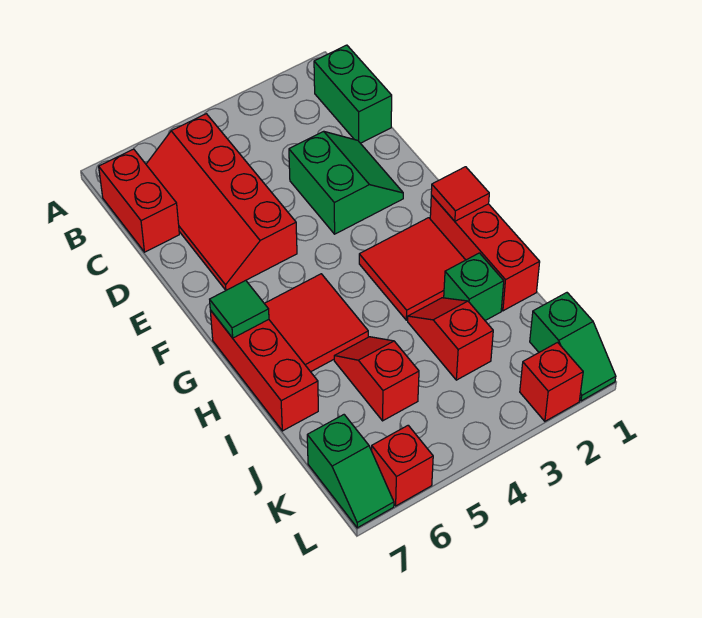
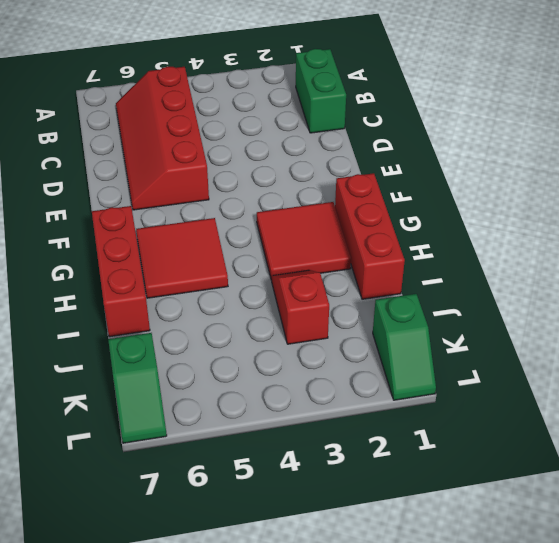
none -> red 1x2 brick [99,149,179,252]
none -> green 2x2 slope [289,131,403,234]
none -> green 1x1 brick [444,253,504,321]

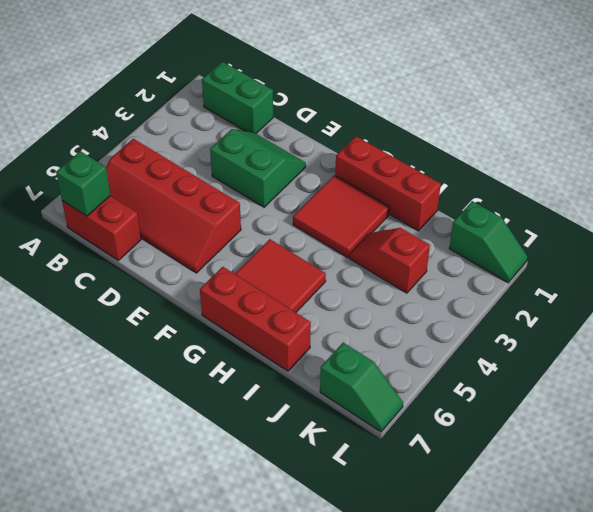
green 1x1 brick [56,151,110,216] -> green 1x1 brick moved to [444,253,504,321]
none -> red 1x2 slope [334,337,419,421]
none -> red 1x1 brick [520,343,583,421]
none -> red 1x1 brick [372,425,433,506]

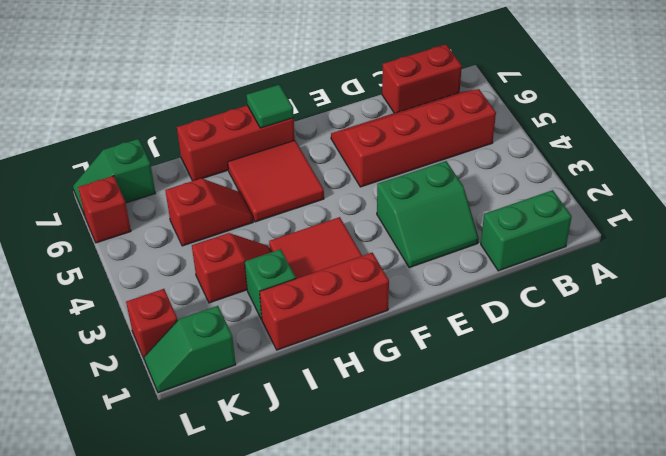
none -> red 1x1 tile [431,167,489,221]

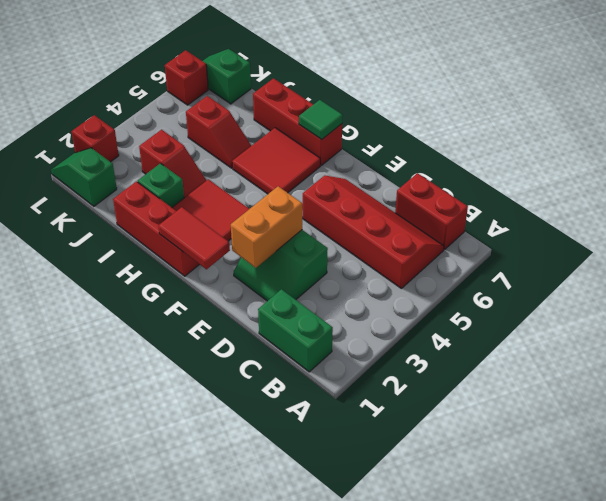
orange 1x2 brick [231,186,302,268] -> none
red 1x2 tile [158,207,230,269] -> red 1x1 tile [431,167,489,221]

